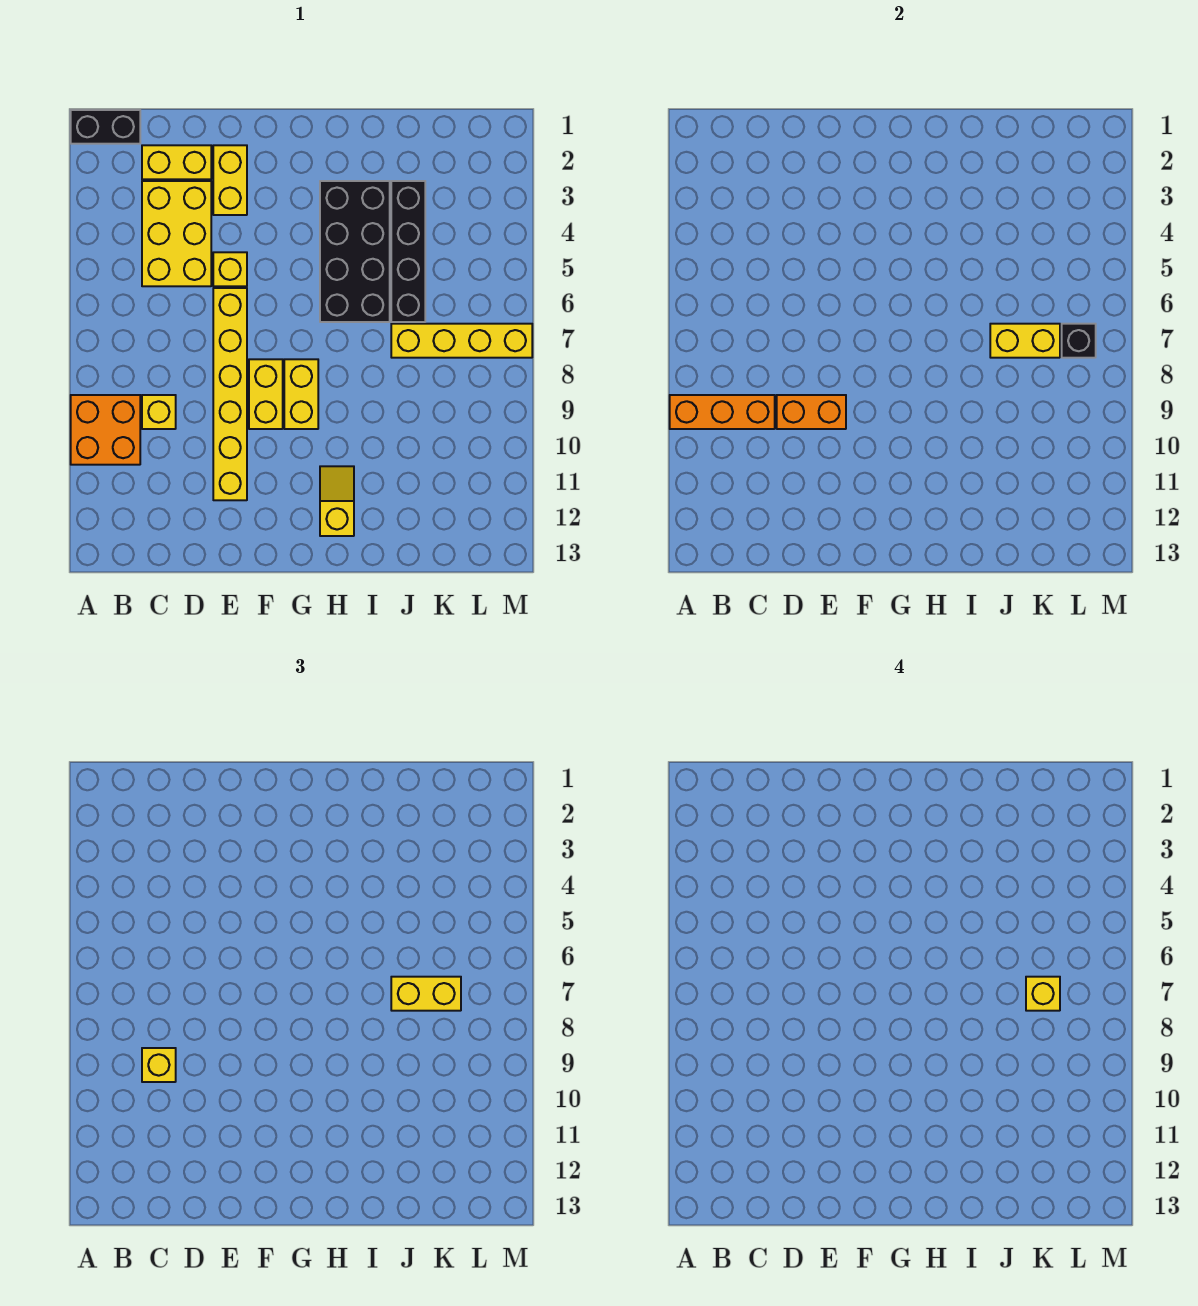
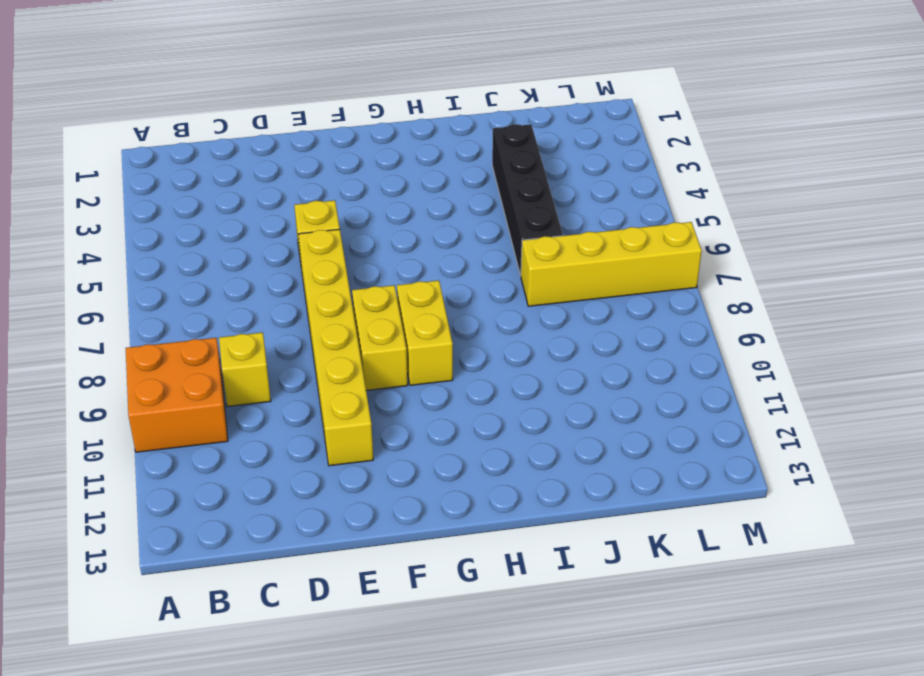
none -> black 1x2 brick [71,110,140,144]
none -> yellow 1x2 brick [142,145,211,179]
none -> yellow 2x3 brick [142,181,211,286]

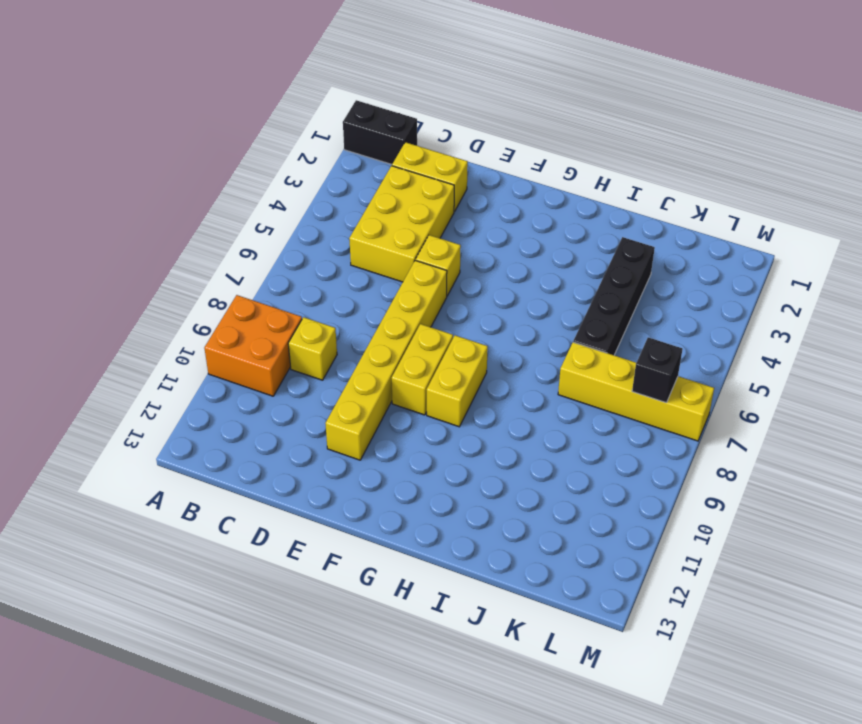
none -> yellow 1x2 brick [213,145,247,215]
none -> black 2x4 brick [320,181,390,322]
none -> yellow 1x2 slope [320,466,354,536]

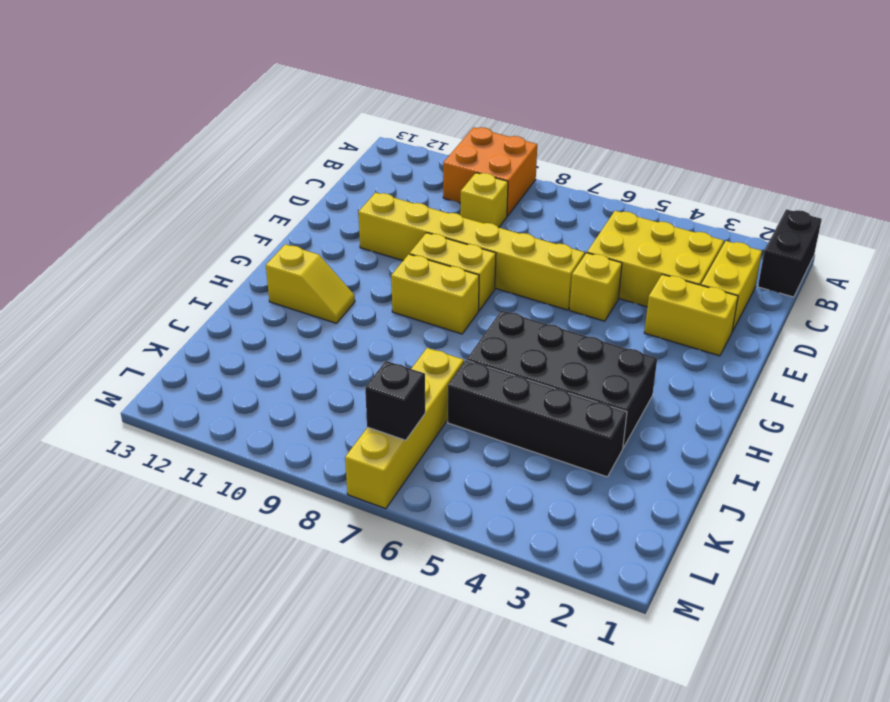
none -> orange 1x3 brick [670,395,775,429]
none -> orange 1x2 brick [777,395,846,429]
none -> yellow 1x2 brick [990,324,1060,358]

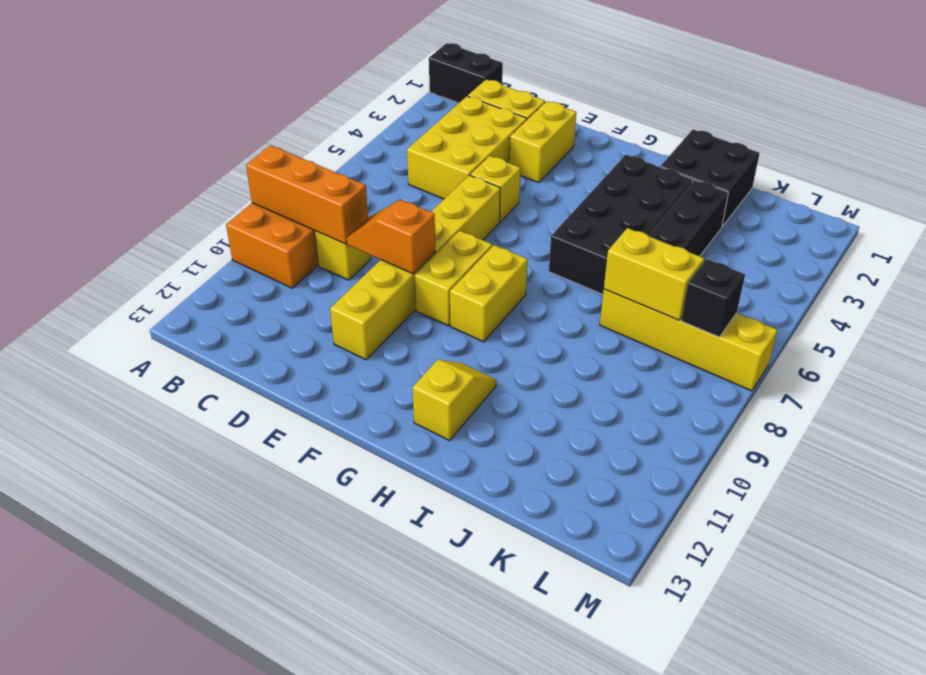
orange 1x2 slope [347,200,435,274] -> orange 1x2 brick [777,395,846,429]
black 2x2 brick [660,129,760,227] -> none
none -> yellow 1x1 brick [142,1048,176,1082]
none -> yellow 1x2 brick [391,977,461,1011]
none -> yellow 1x1 brick [1026,977,1060,1011]

